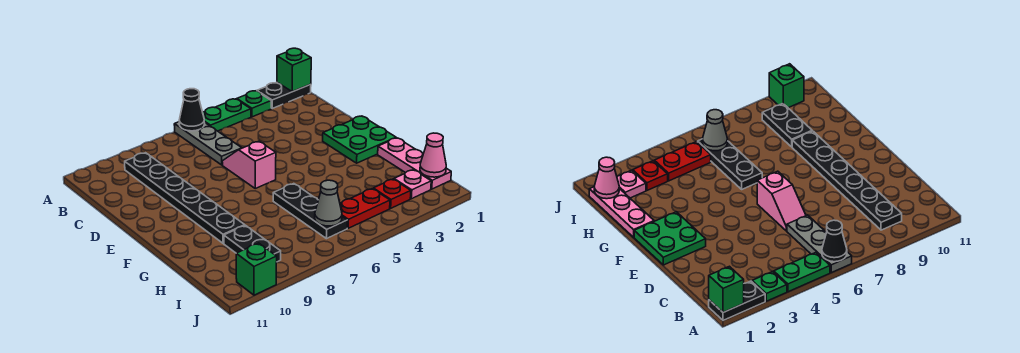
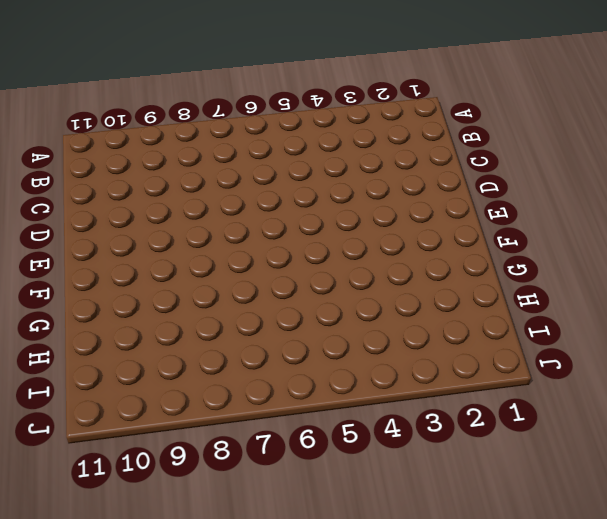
none -> black 1x2 plate [257,83,311,108]
none -> green 1x1 plate [237,91,271,117]
none -> green 1x2 plate [203,99,251,131]

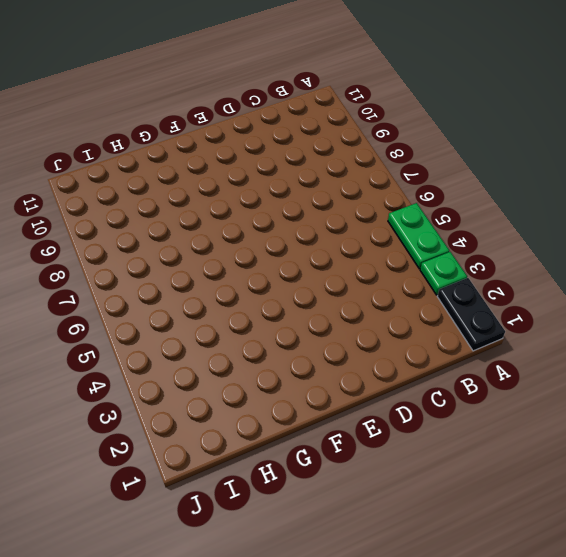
none -> grey 1x3 plate [174,122,242,165]
none -> black 1x6 plate [125,153,245,243]
none -> pink 1x2 slope [222,141,276,188]

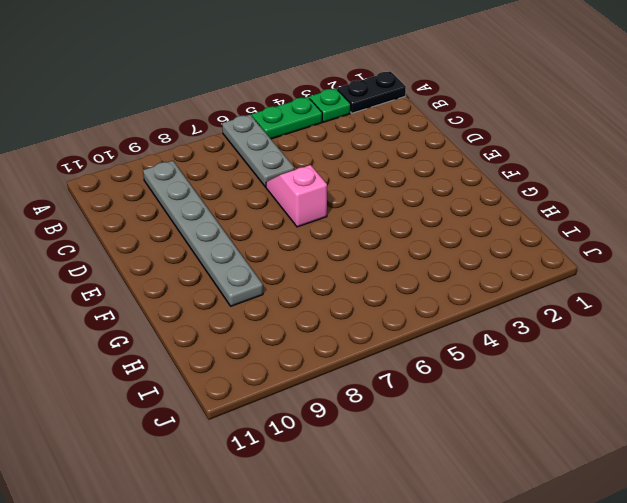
grey 1x6 plate [143,161,263,306] -> black 1x6 plate [125,153,245,243]
none -> green 2x2 plate [323,116,396,163]
none -> pink 1x3 plate [378,138,451,189]
none -> black 1x3 plate [273,184,347,239]

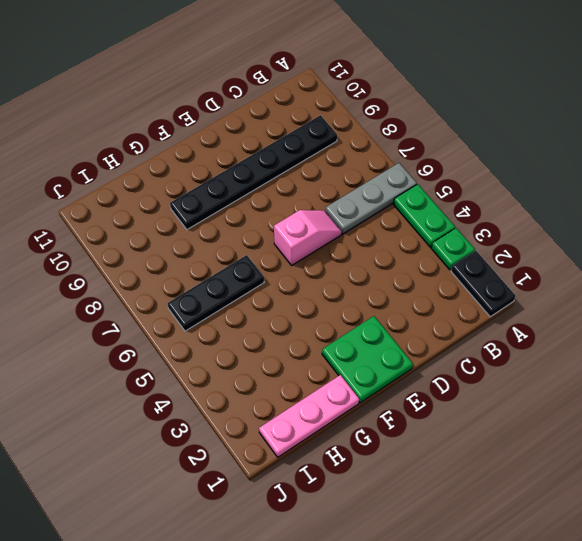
none -> black 1x2 plate [224,225,281,262]
none -> pink 1x1 plate [394,170,431,199]
none -> red 1x1 plate [373,179,411,208]

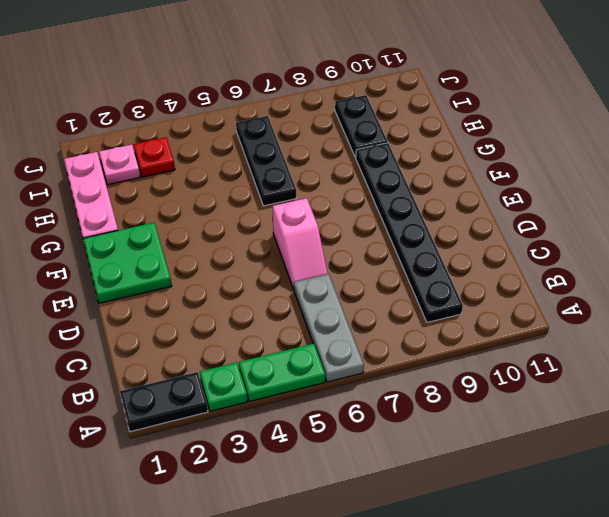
none -> red 1x2 plate [340,189,390,228]
none -> green 1x1 brick [236,243,277,295]
none -> green 1x1 brick [277,48,311,92]

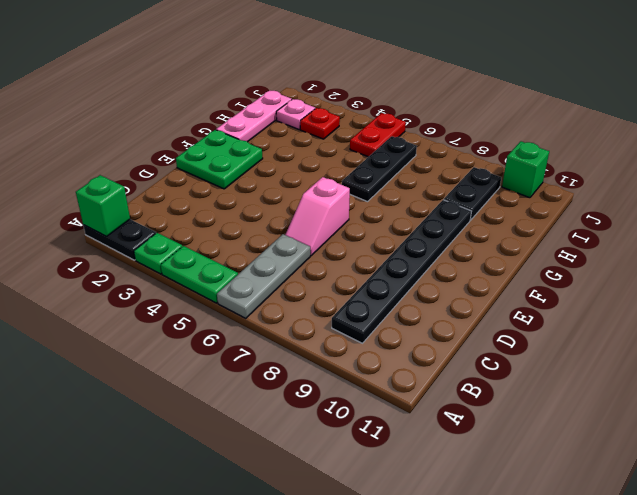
red 1x2 plate [350,113,406,157] -> red 1x2 plate turned to [340,189,390,228]
none -> black 1x1 cone [179,89,205,131]
none -> pink 1x1 cone [420,133,446,177]
none -> grey 1x1 cone [315,180,342,226]

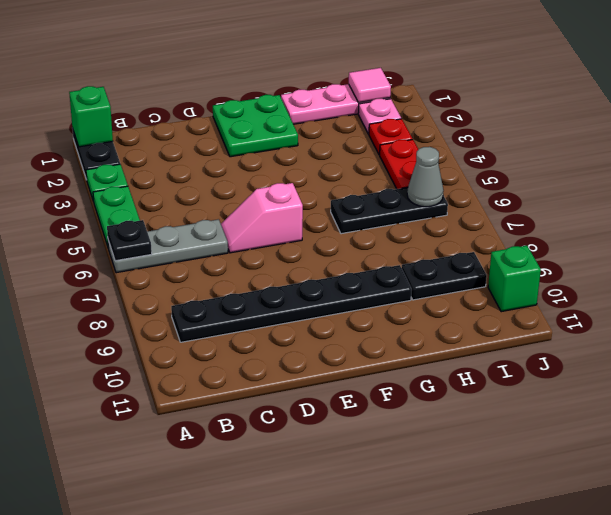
black 1x1 plate [107,220,152,261] -> black 1x1 cone [179,89,205,131]
pink 1x1 tile [349,68,391,102] -> pink 1x1 cone [420,133,446,177]

